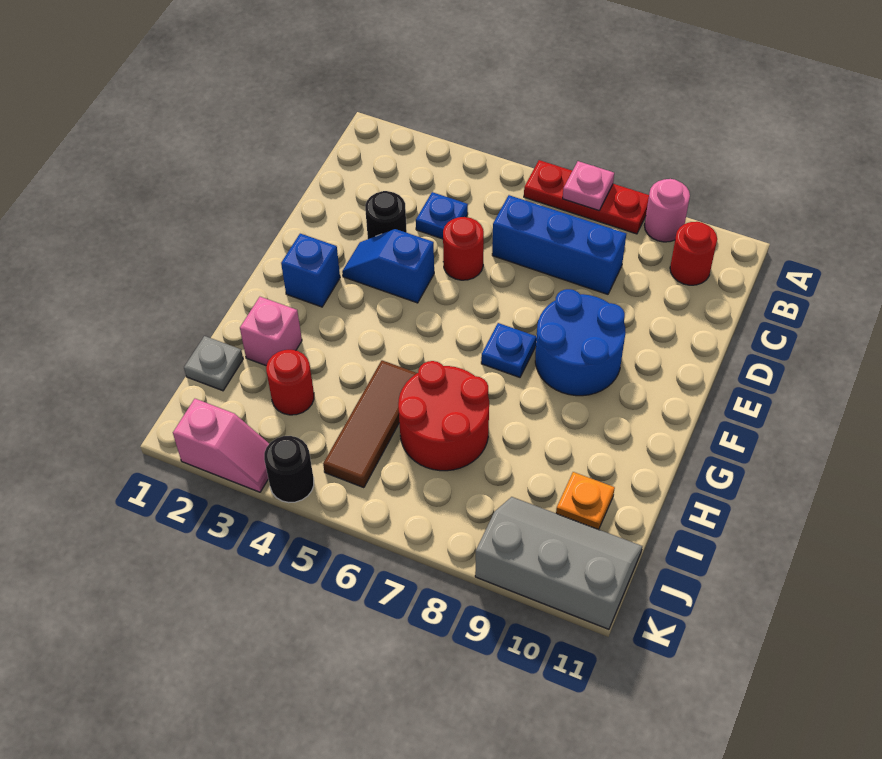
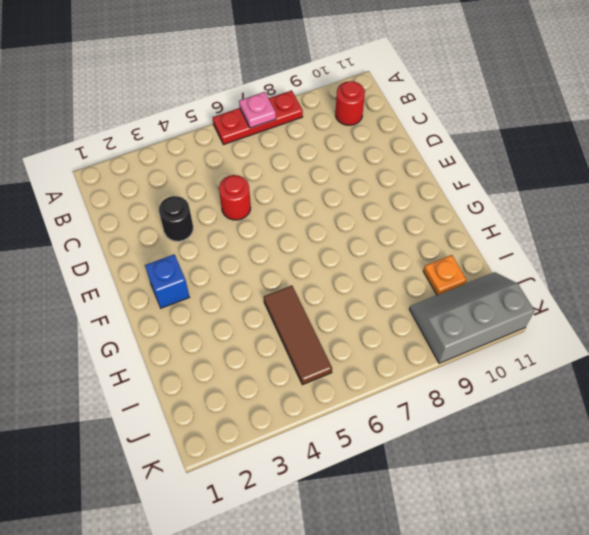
none -> pink 1x1 round brick [644,179,690,242]
none -> blue 1x1 plate [416,192,468,239]
none -> blue 1x3 brick [492,195,626,294]

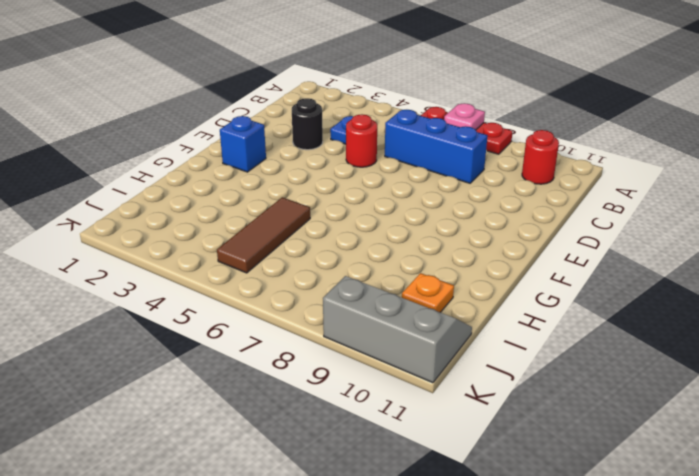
none -> pink 1x1 round brick [644,179,690,242]
none -> blue 1x2 slope [342,229,434,303]
none -> blue 2x2 round brick [535,289,626,396]

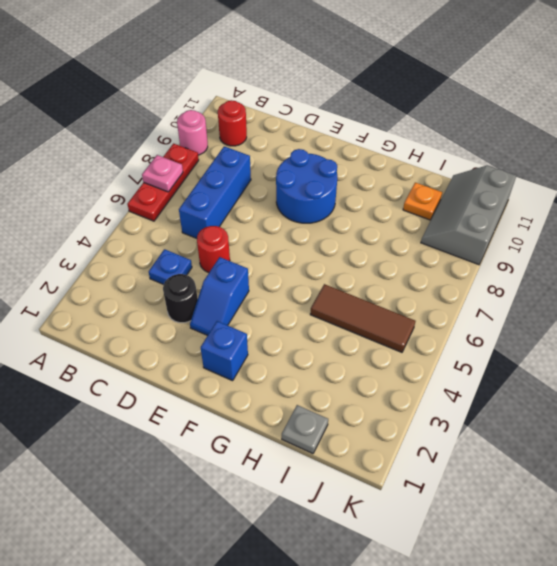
none -> blue 1x1 plate [481,323,536,377]
none -> pink 1x1 brick [240,297,302,365]
none -> red 2x2 round brick [398,361,489,471]

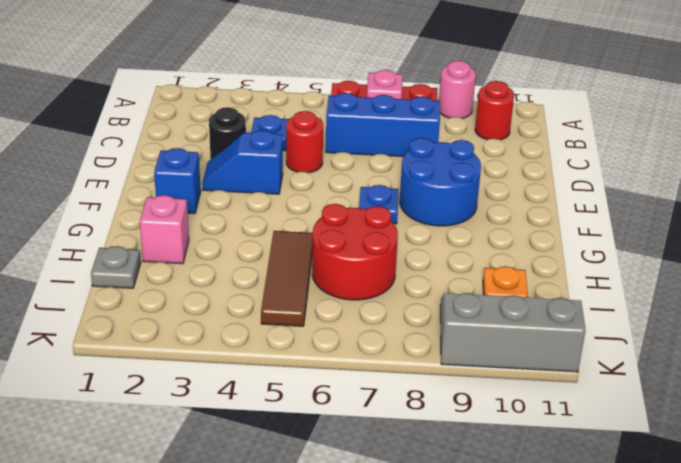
none -> red 1x1 round brick [266,350,314,415]
none -> pink 1x2 slope [173,399,269,492]
none -> black 1x1 round brick [264,436,314,503]

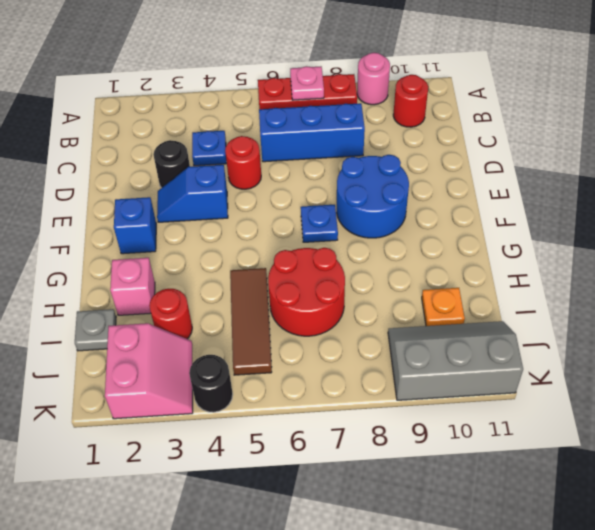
pink 2x2 slope [105,323,193,419] -> pink 1x2 slope [173,399,269,492]

